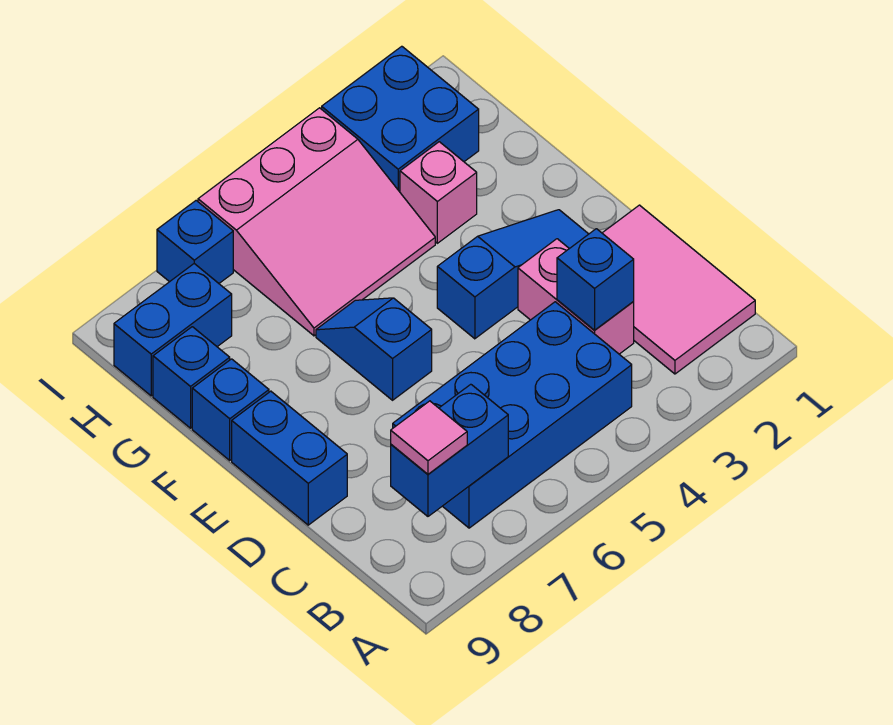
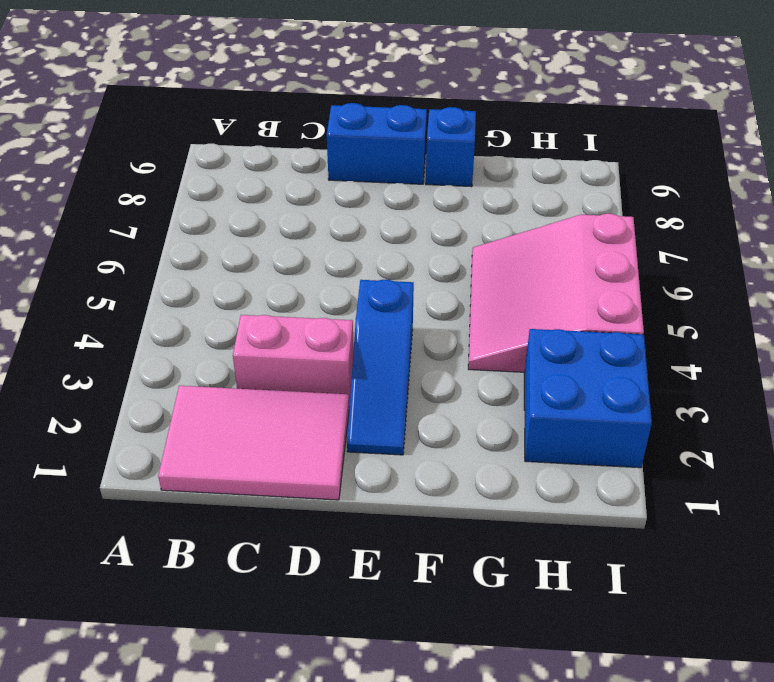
none -> blue 2x4 brick [393,302,632,528]
none -> blue 1x2 slope [316,298,432,400]
none -> pink 1x1 brick [400,142,477,243]

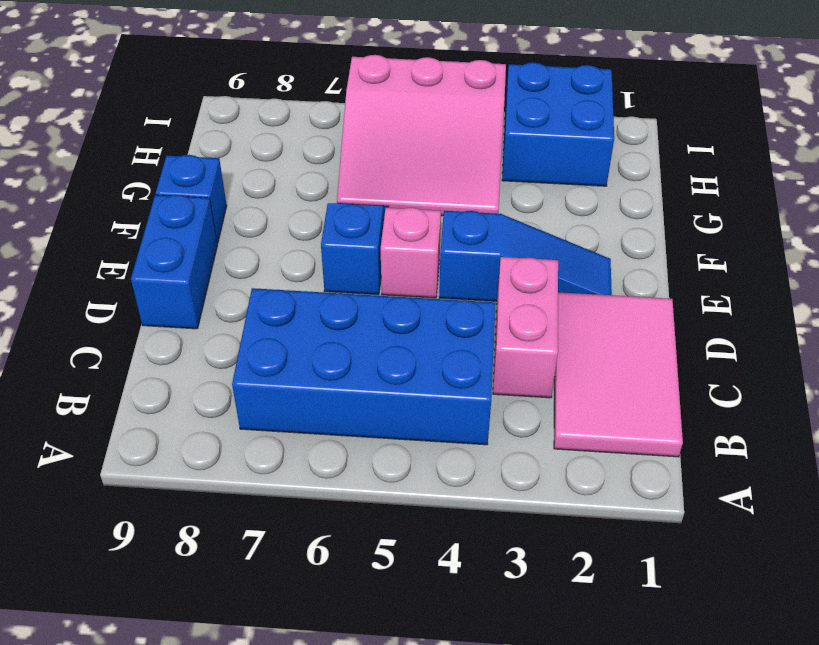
pink 1x1 brick [381,208,441,298] -> pink 1x1 brick moved to [400,142,477,243]
none -> blue 1x1 brick [153,327,230,428]
none -> blue 1x2 brick [114,264,232,396]
none -> blue 1x1 brick [157,201,233,283]

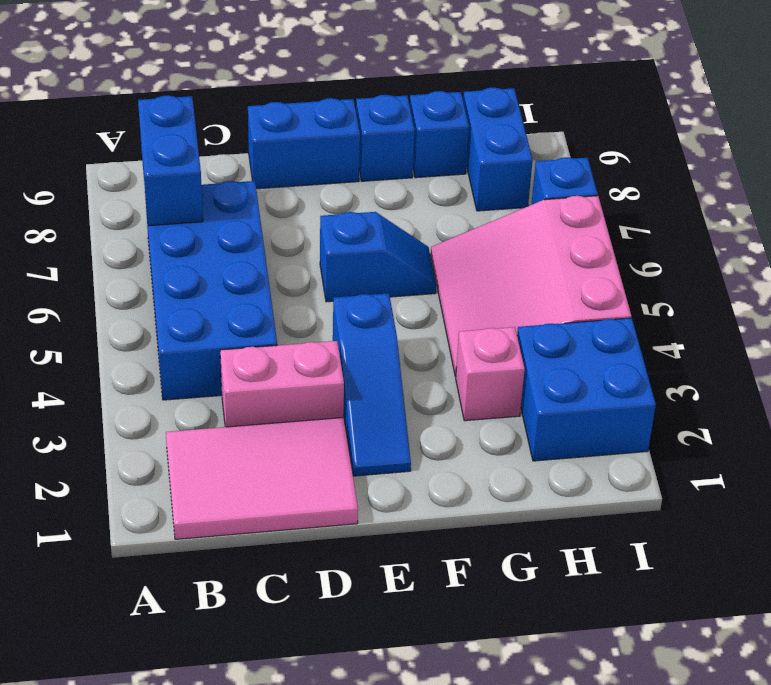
none -> blue 1x1 brick [557,229,634,330]
none -> pink 1x1 tile [391,401,467,474]

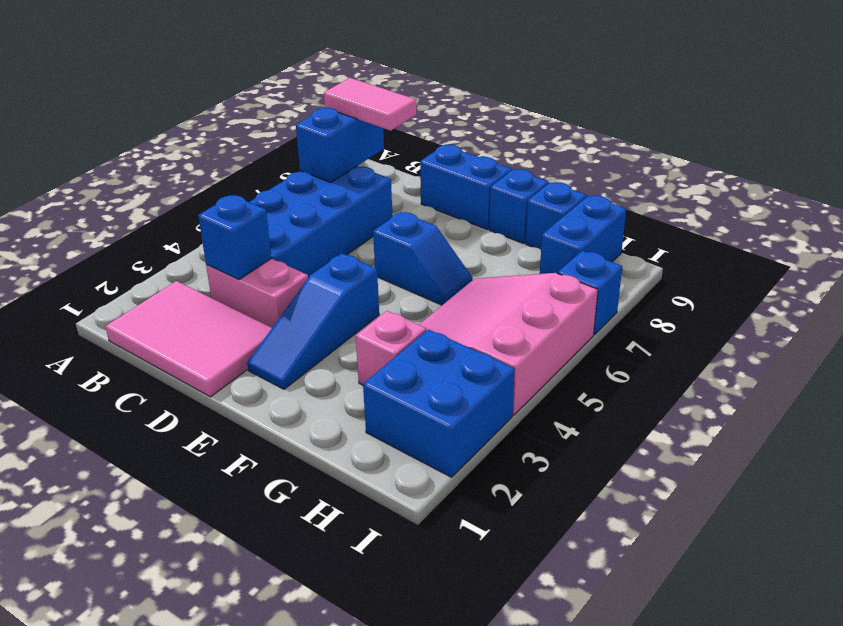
pink 1x2 tile [324,78,416,131] -> pink 1x1 tile [391,401,467,474]

